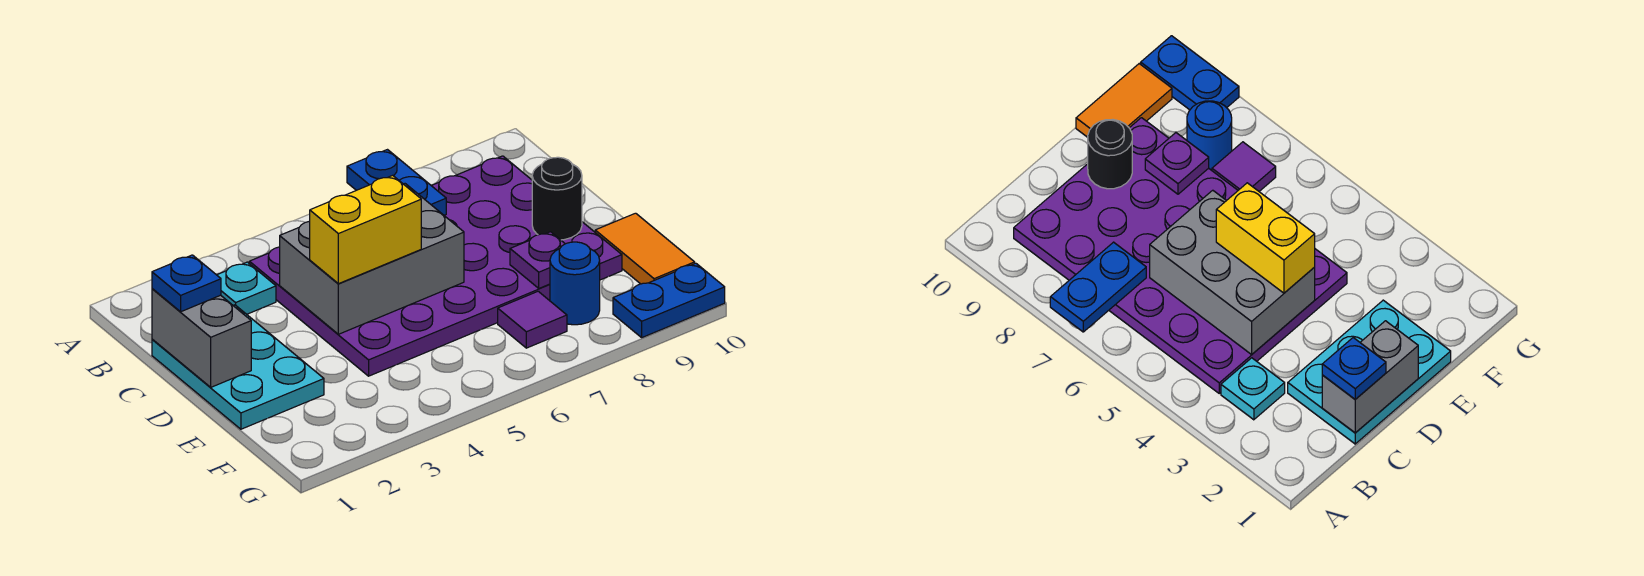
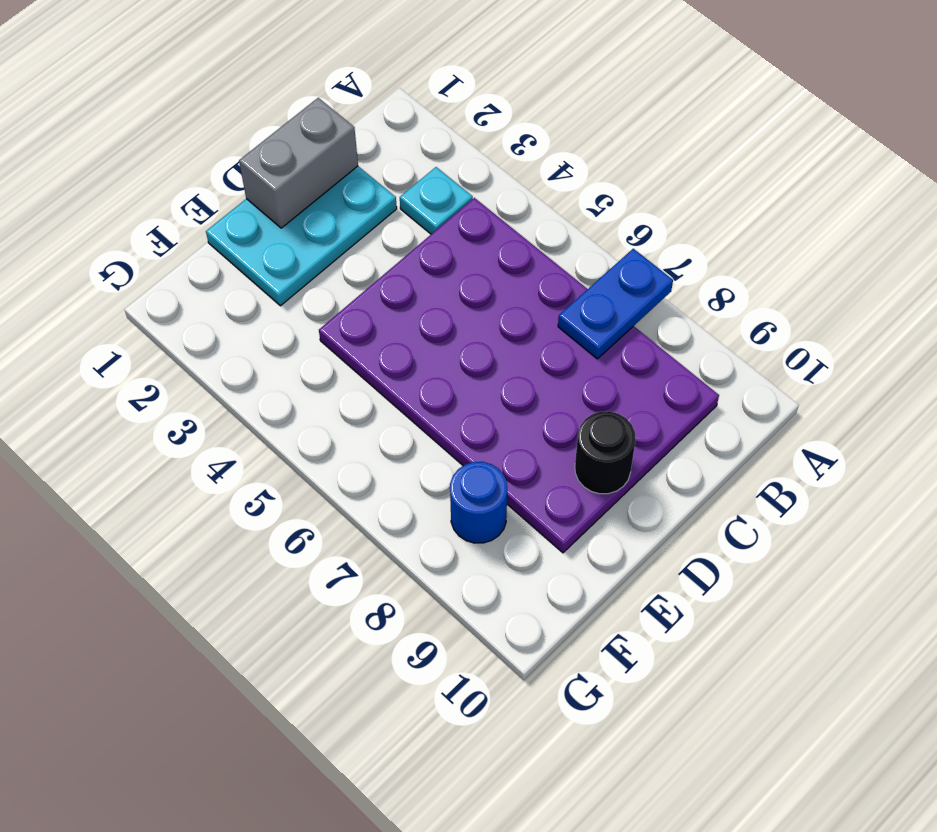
none -> orange 1x2 tile [595,213,695,284]
none -> purple 1x1 tile [498,291,567,348]
none -> blue 1x2 plate [613,263,725,337]

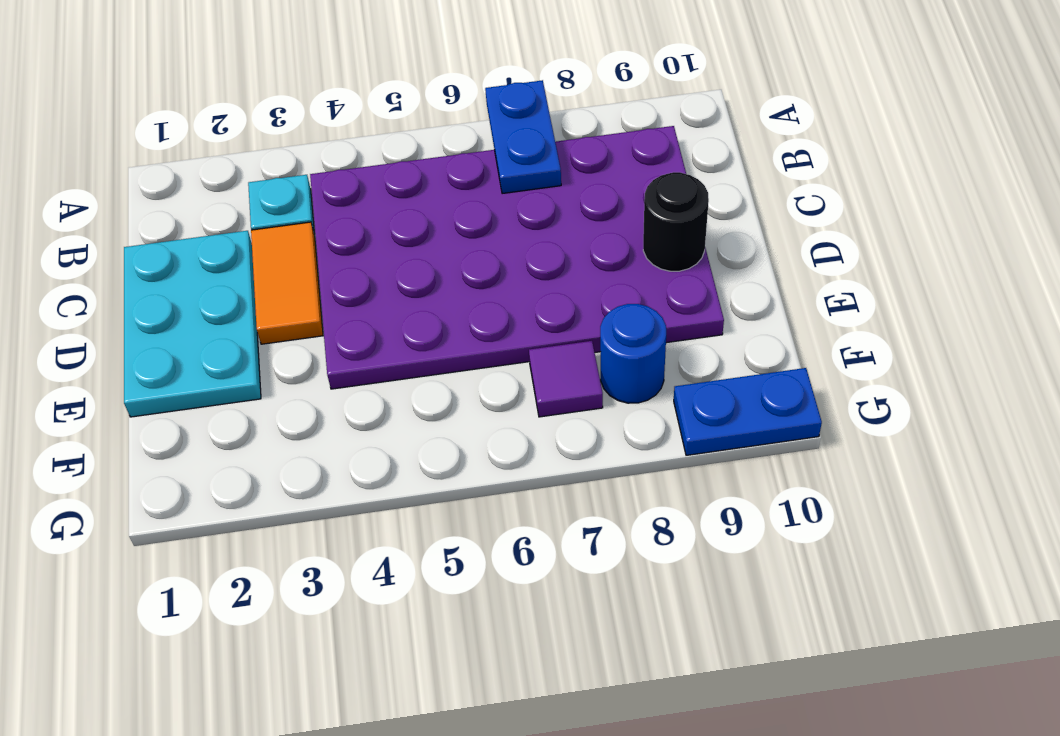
orange 1x2 tile [251,222,323,344] -> orange 1x2 tile moved to [595,213,695,284]
none -> grey 1x2 brick [152,289,251,387]
none -> grey 2x3 brick [280,184,464,334]
none -> purple 1x1 plate [510,232,565,288]

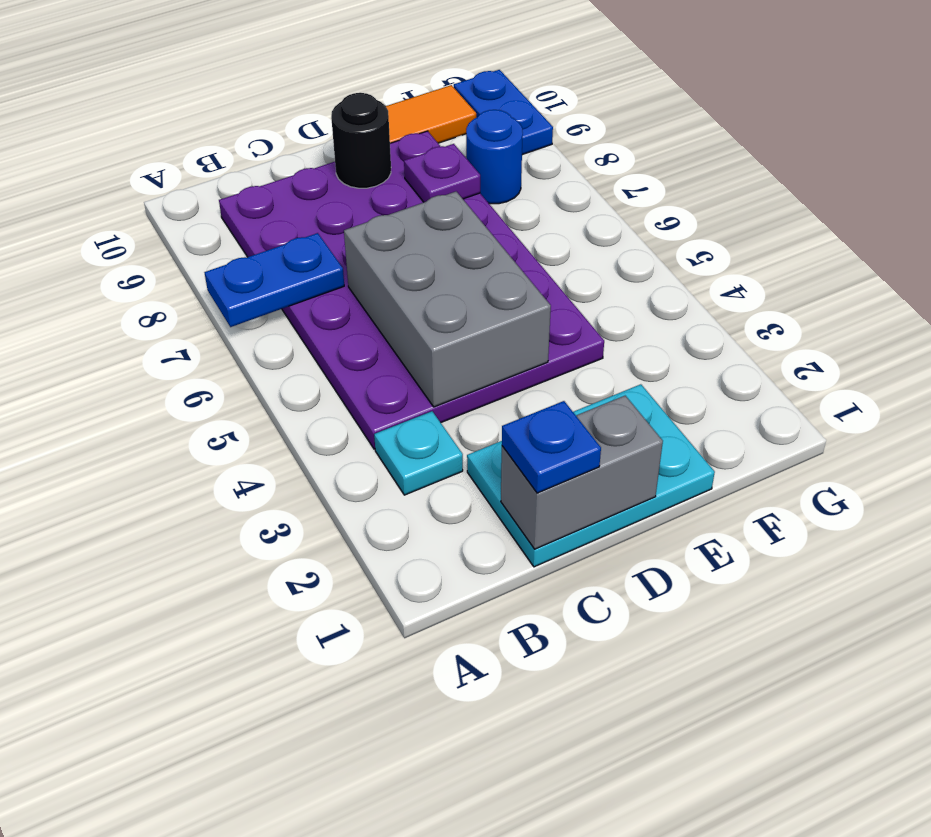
none -> purple 1x1 tile [498,291,567,348]
none -> yellow 1x2 brick [310,175,421,284]

